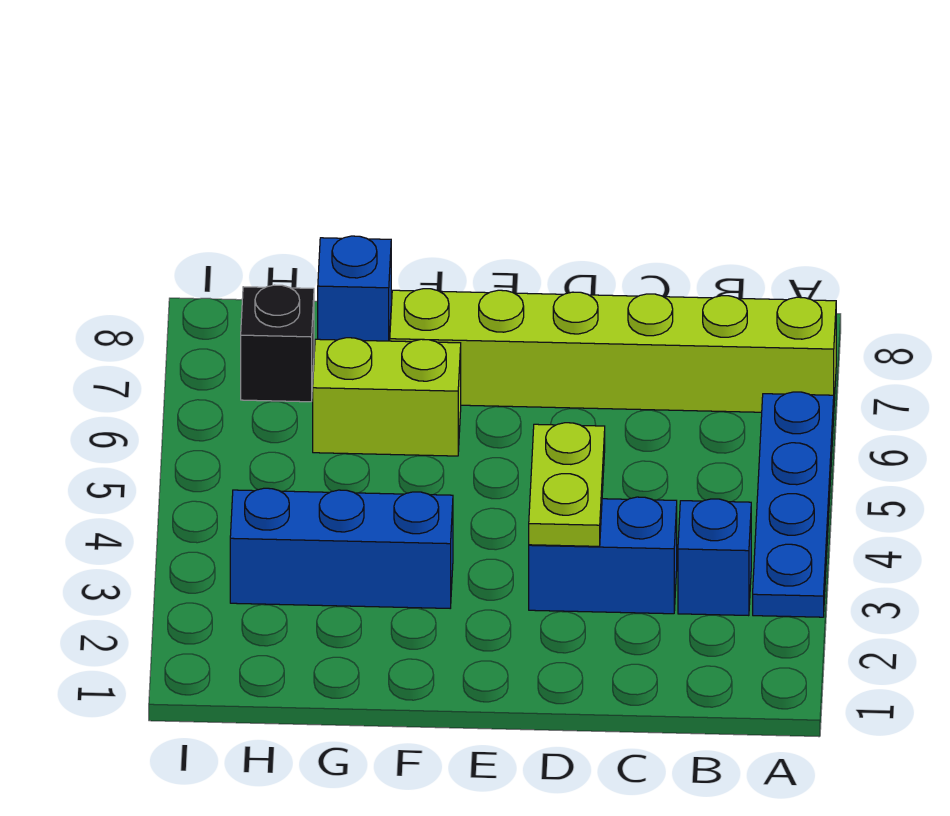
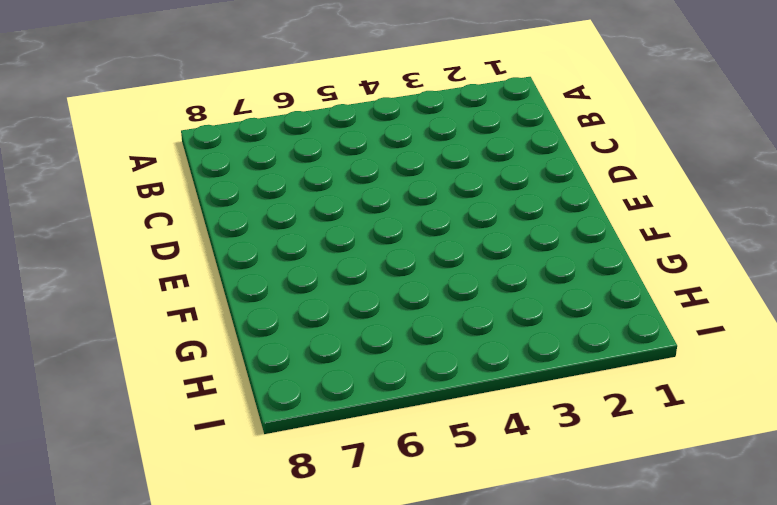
none -> blue 1x4 plate [753,392,834,617]
none -> lime 1x6 brick [390,289,836,412]

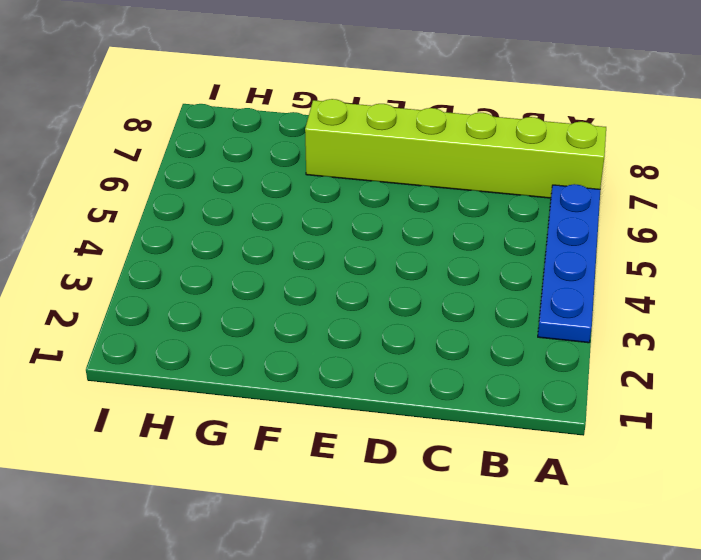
none -> blue 1x1 brick [678,499,751,616]
none -> blue 1x2 brick [529,497,677,614]

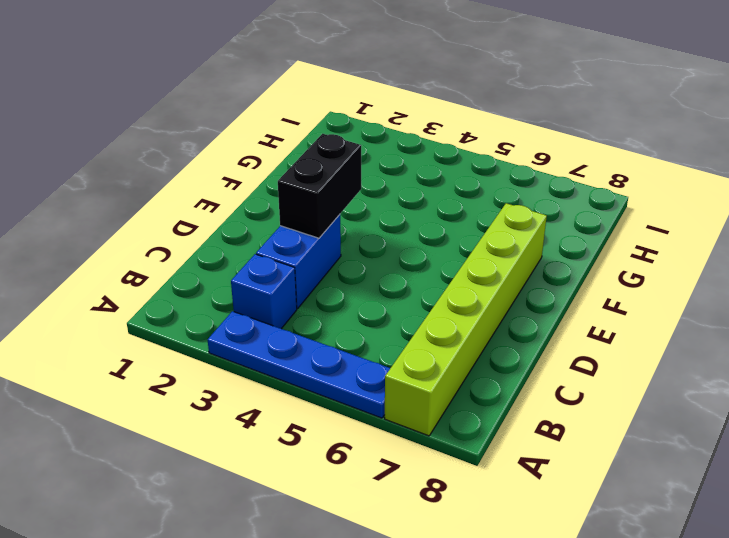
black 1x2 brick [278,134,361,238] -> lime 1x2 plate [529,423,605,546]
none -> blue 1x3 brick [230,488,453,608]
none -> lime 1x2 brick [313,338,461,456]

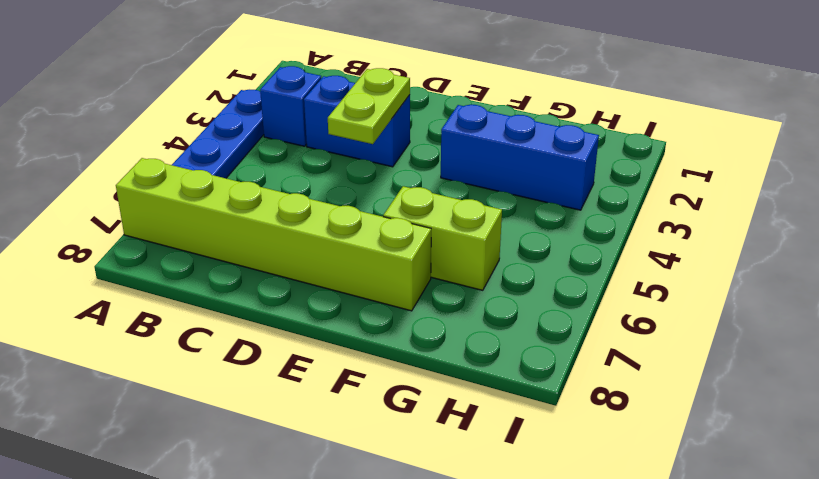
none -> blue 1x1 brick [318,236,391,341]
none -> black 1x1 brick [241,285,314,402]

